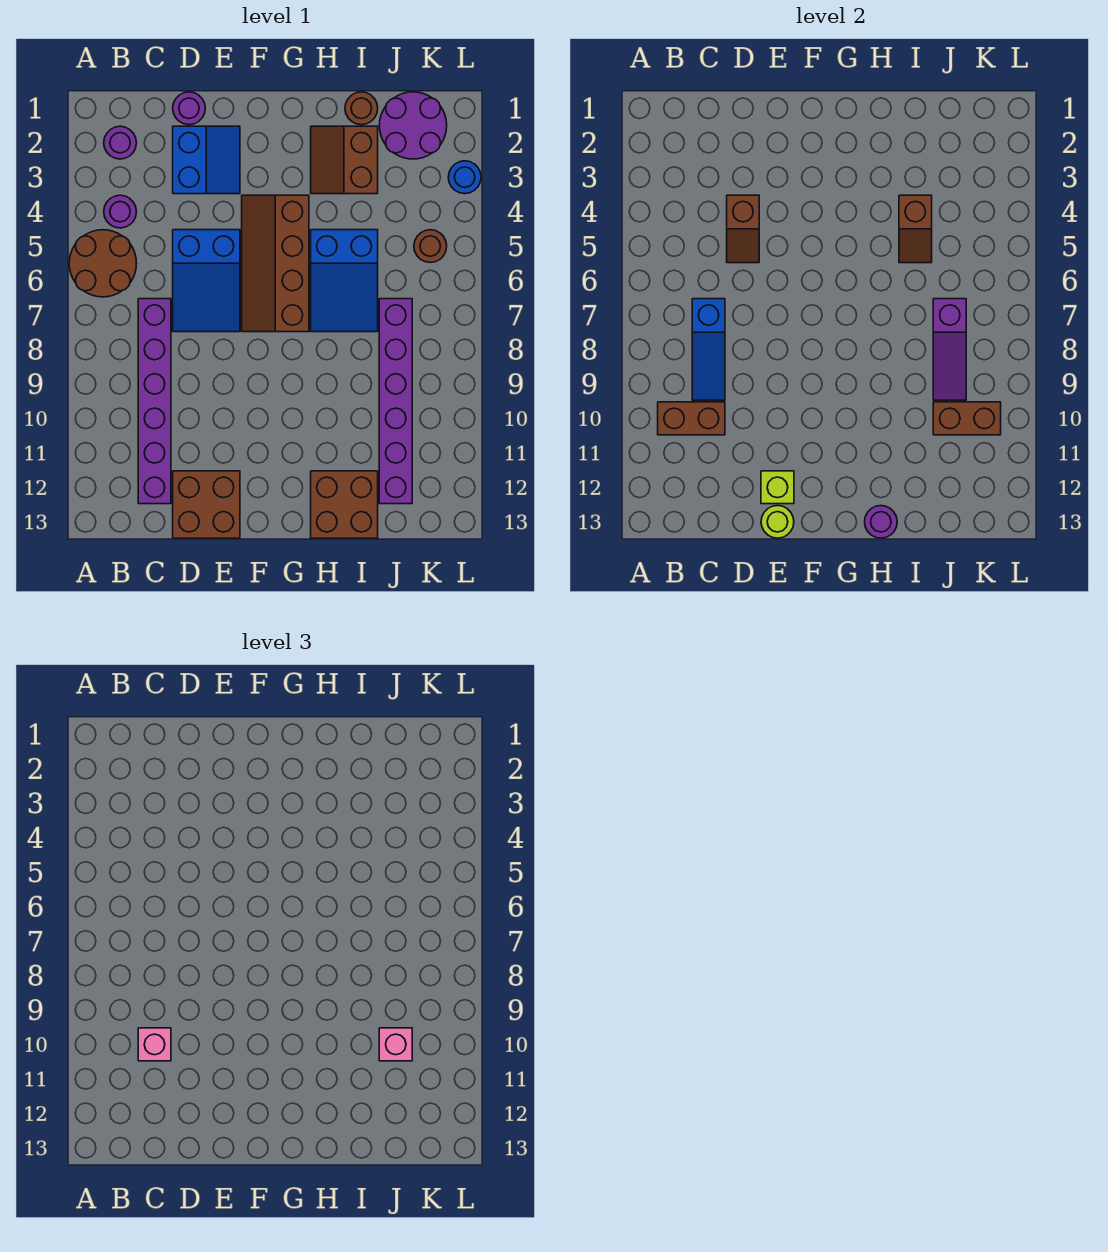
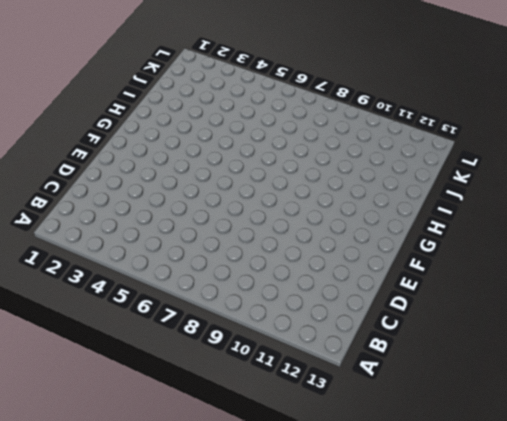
none -> brown 2x2 round brick [69,230,137,297]
none -> purple 1x1 round brick [104,126,136,159]
none -> purple 1x1 round brick [104,195,137,228]

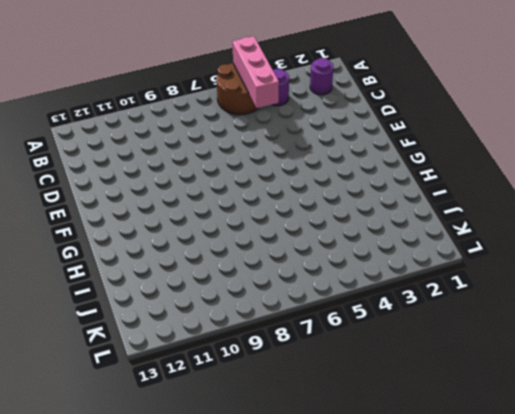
pink 1x3 brick [233,36,279,108] -> none
none -> purple 1x6 brick [138,299,171,504]
none -> purple 1x1 round brick [173,92,205,125]
none -> blue 2x2 slope [173,126,240,194]

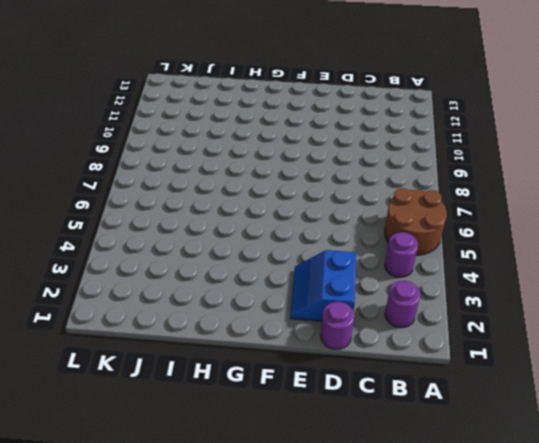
none -> purple 1x6 brick [138,299,171,504]
none -> blue 2x3 slope [173,230,240,332]
none -> brown 2x2 brick [173,471,240,538]

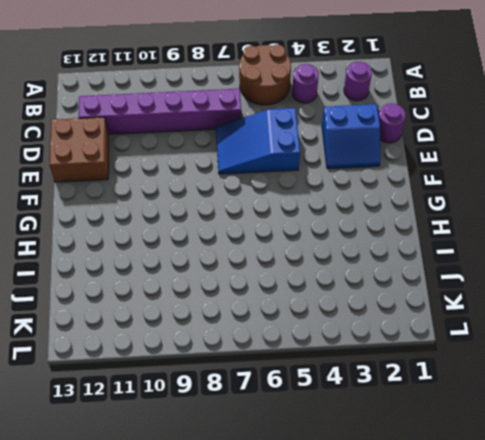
none -> brown 2x4 slope [242,195,309,332]
none -> brown 2x2 slope [311,126,378,194]
none -> blue 2x3 slope [311,230,378,332]

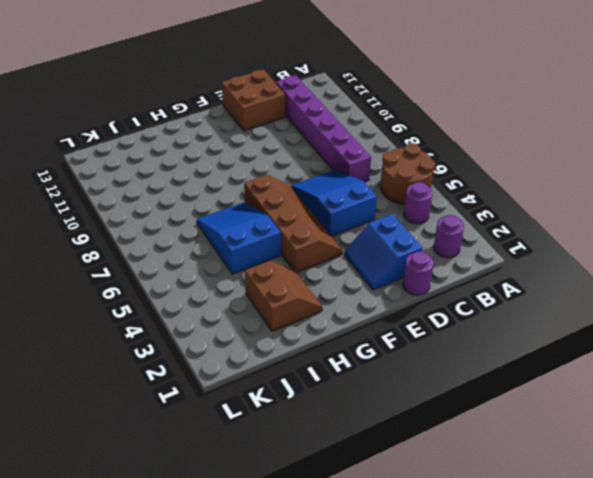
none -> brown 2x2 brick [311,471,378,538]
none -> brown 1x1 round brick [345,92,378,125]
none -> purple 2x2 round brick [379,92,447,159]

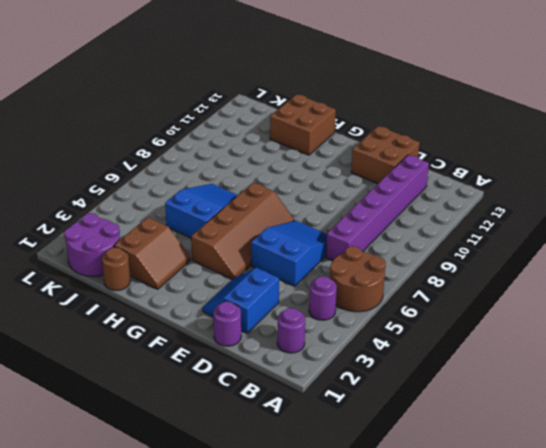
none -> purple 1x6 brick [379,299,412,504]
none -> brown 1x1 round brick [414,230,447,263]
none -> blue 1x1 round brick [448,161,481,194]

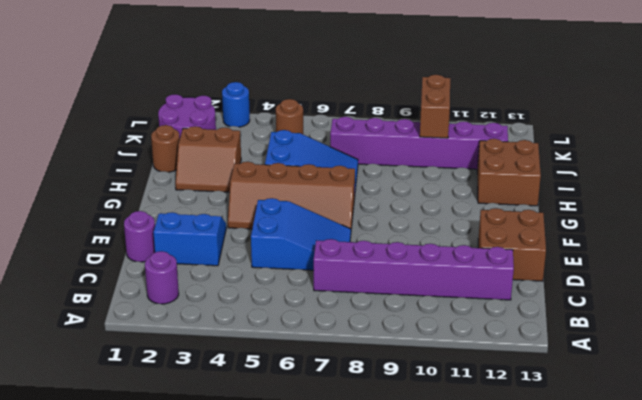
none -> brown 2x2 round brick [69,230,137,297]
none -> purple 1x1 round brick [104,195,137,228]
none -> brown 1x2 brick [658,402,725,435]

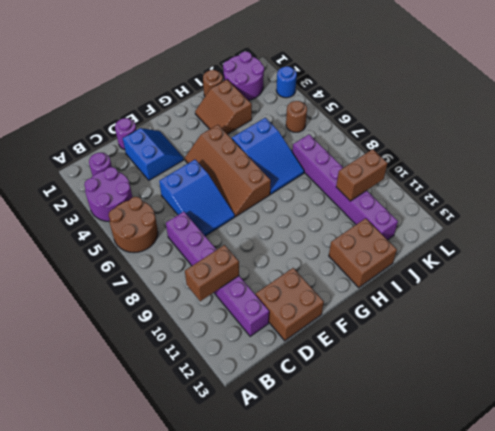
purple 2x2 round brick [84,167,132,222] -> purple 1x1 round brick [104,195,137,228]
none -> blue 1x3 slope [692,299,725,400]
none -> brown 1x2 slope [727,195,759,263]
none -> lime 1x1 brick [761,471,794,504]

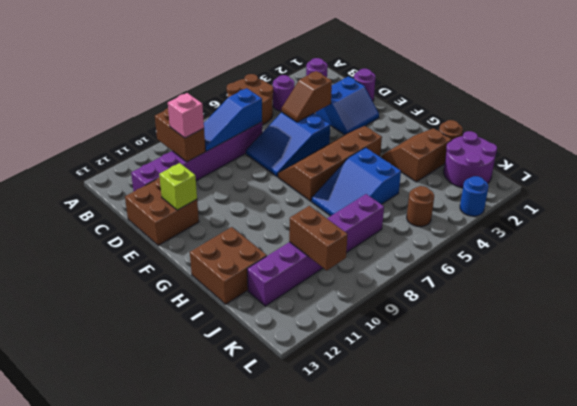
none -> lime 1x1 round brick [761,506,794,538]
none -> purple 1x1 round brick [865,506,897,538]
none -> brown 1x2 slope [899,195,932,263]

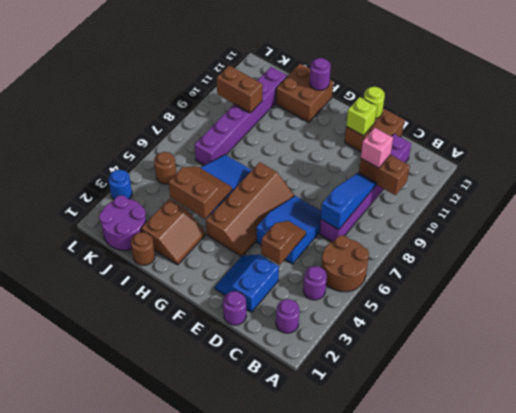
brown 2x2 slope [169,166,232,219] -> brown 1x2 slope [899,195,932,263]
none -> purple 1x3 slope [933,299,966,400]
none -> pink 1x1 brick [379,1028,412,1061]

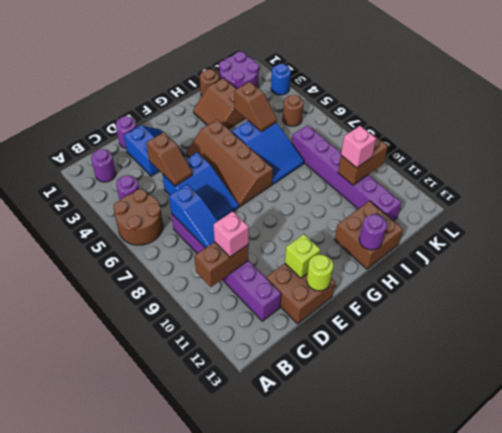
none -> purple 1x3 slope [933,299,966,400]

